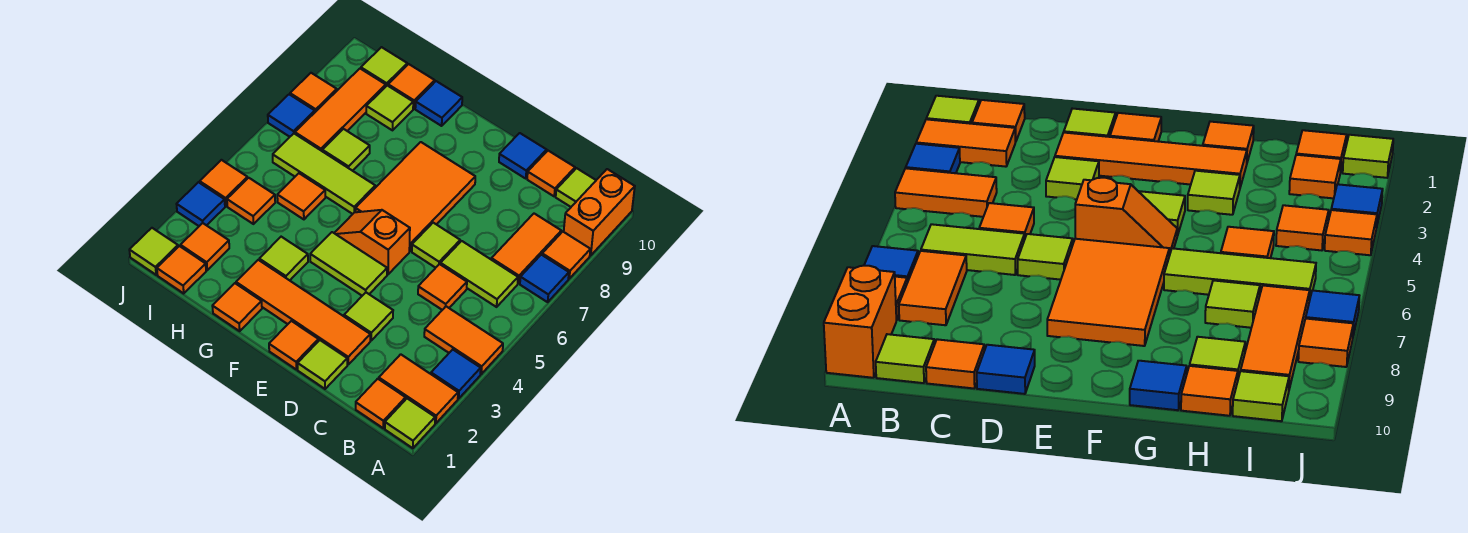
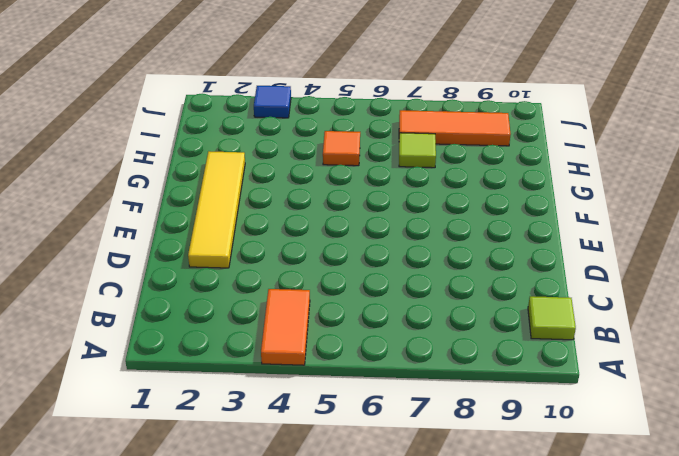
yellow 1x4 tile [188,151,245,268] -> orange 1x4 tile [236,260,370,364]
none -> lime 1x1 tile [385,399,435,448]
none -> orange 1x2 tile [379,354,458,423]
none -> blue 1x1 tile [431,350,481,398]
none -> blue 1x1 tile [520,255,569,302]

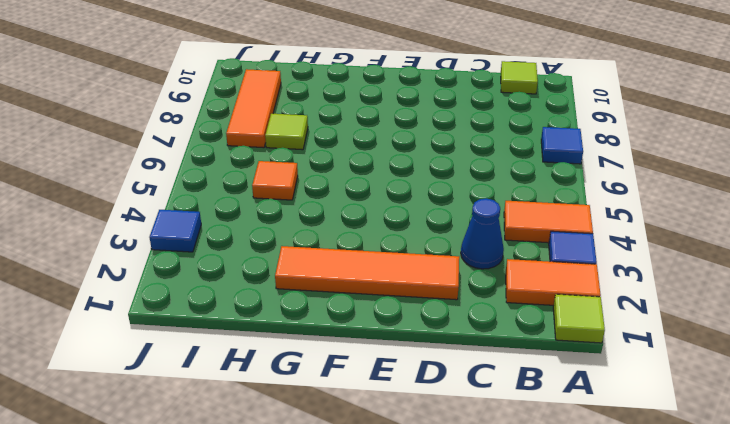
blue 1x1 cone [461,199,504,269] -> none
none -> orange 1x1 tile [542,232,590,279]
none -> orange 1x2 brick [564,169,635,255]
none -> orange 1x1 tile [356,379,406,428]
none -> lime 1x2 tile [441,241,518,307]

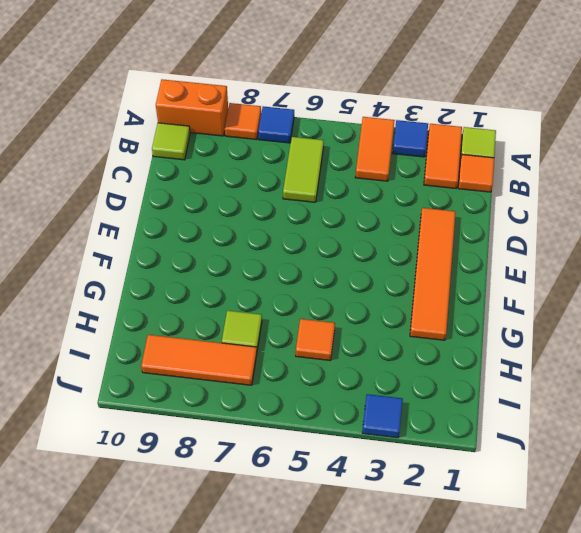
none -> orange 1x2 tile [491,214,561,284]
none -> orange 1x1 tile [418,264,467,310]
none -> orange 1x1 tile [527,151,575,196]
none -> lime 1x1 tile [298,340,347,389]

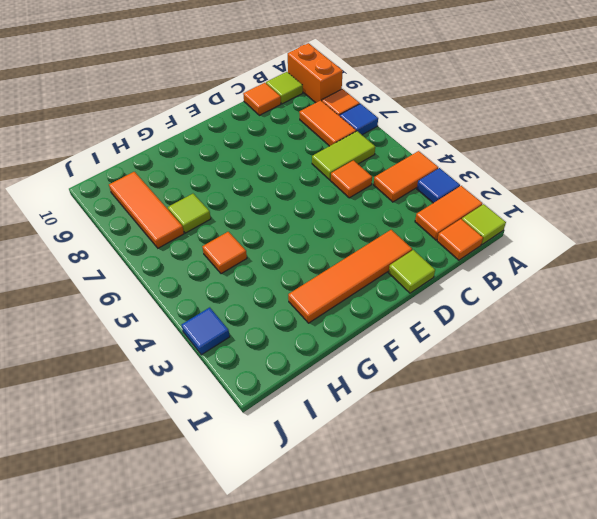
none -> lime 1x1 tile [344,293,393,340]
none -> lime 1x1 tile [412,223,460,268]
none -> blue 1x1 tile [499,133,547,179]
none -> orange 1x1 tile [269,321,318,369]

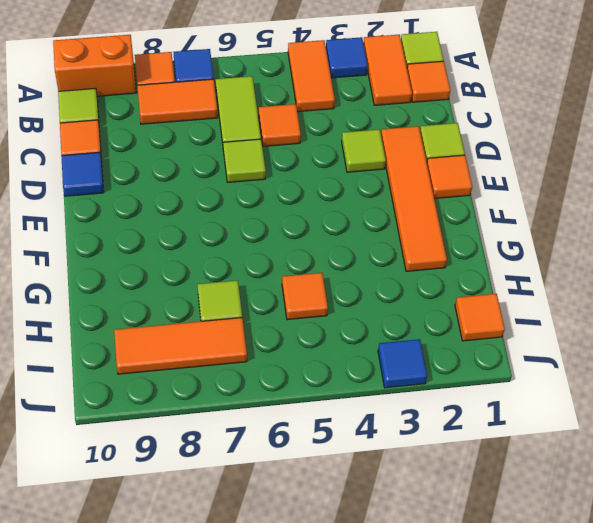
none -> lime 1x2 tile [310,232,387,296]
none -> orange 1x2 slope [335,210,410,274]
none -> orange 2x3 tile [356,142,475,251]
none -> orange 1x1 tile [212,283,262,331]

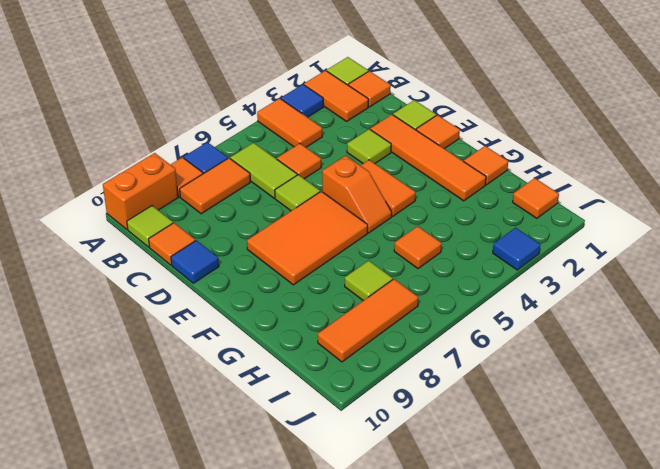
orange 1x2 tile [360,160,416,216] -> lime 1x2 tile [310,232,387,296]
none -> lime 1x1 tile [259,237,308,280]
none -> lime 1x3 tile [273,134,375,214]
none -> blue 1x1 tile [415,81,462,126]
none -> lime 1x1 tile [366,86,413,130]

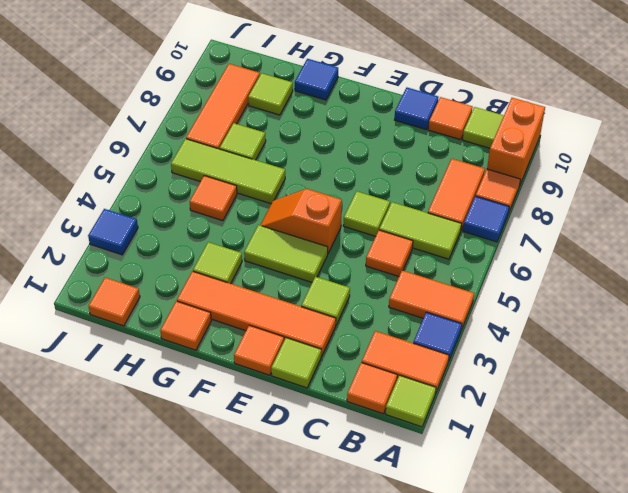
none -> orange 2x3 tile [356,142,475,251]
none -> orange 1x1 tile [388,64,435,109]
none -> orange 1x1 tile [180,223,229,270]
none -> orange 1x1 tile [227,178,275,224]

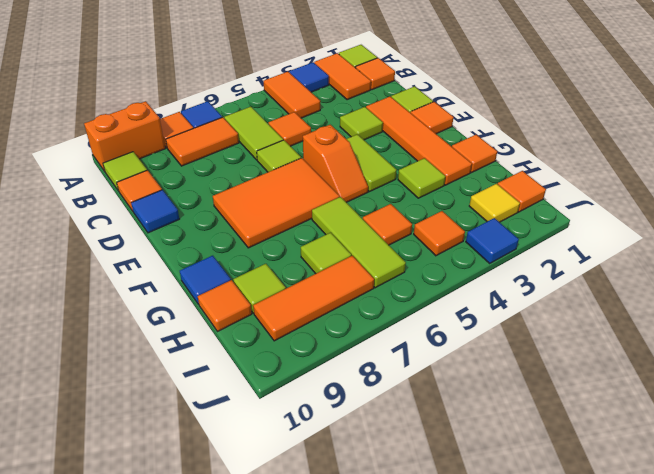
yellow 1x1 tile [469,184,520,222] -> orange 1x1 tile [180,223,229,270]
none -> lime 1x1 tile [361,47,407,86]
none -> lime 1x1 tile [129,228,178,275]
none -> orange 1x1 tile [200,160,248,206]
none -> blue 1x1 tile [268,94,315,137]

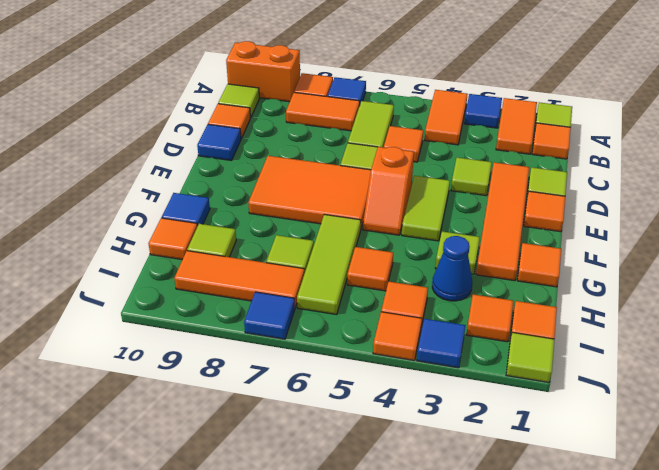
blue 1x1 cone [432,236,472,301] -> none
none -> lime 1x1 tile [361,47,407,86]
none -> orange 1x1 tile [290,73,337,112]

